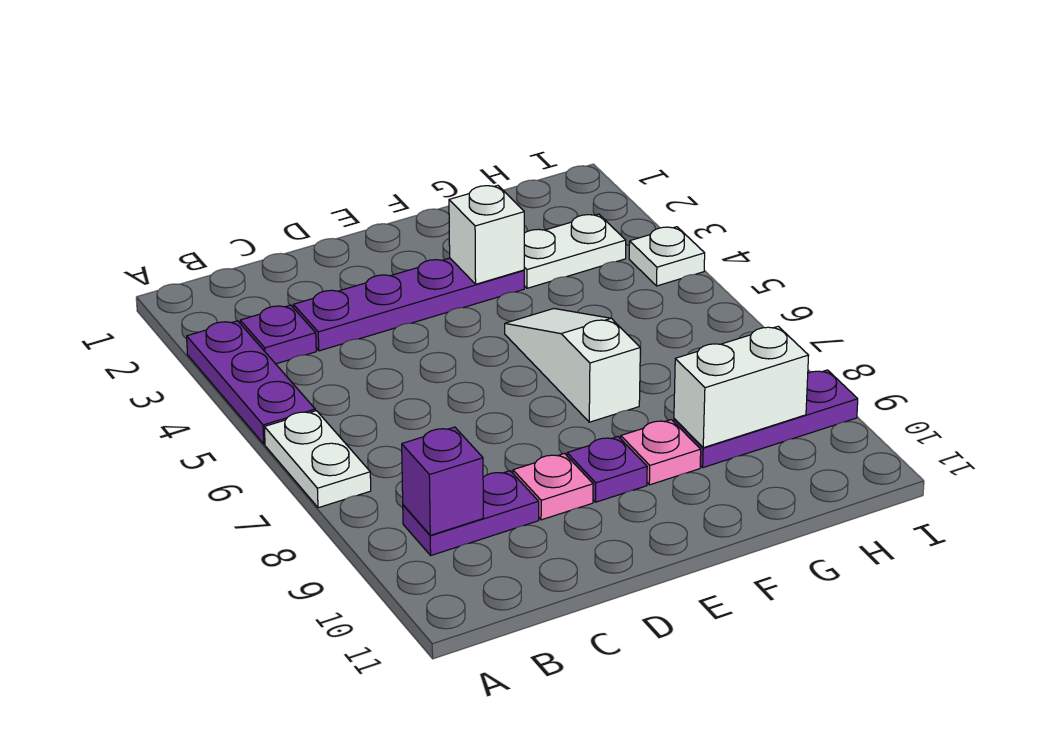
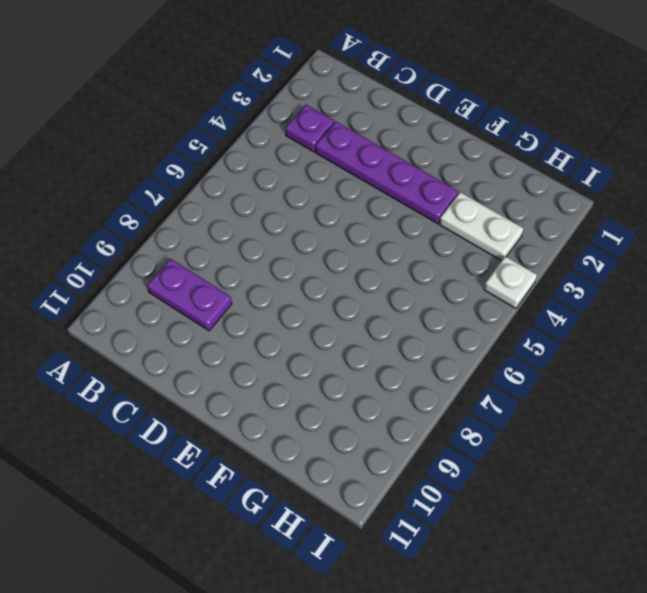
none -> purple 1x3 plate [187,321,315,444]
none -> white 1x2 plate [264,411,371,508]
none -> pink 1x1 plate [513,454,593,520]

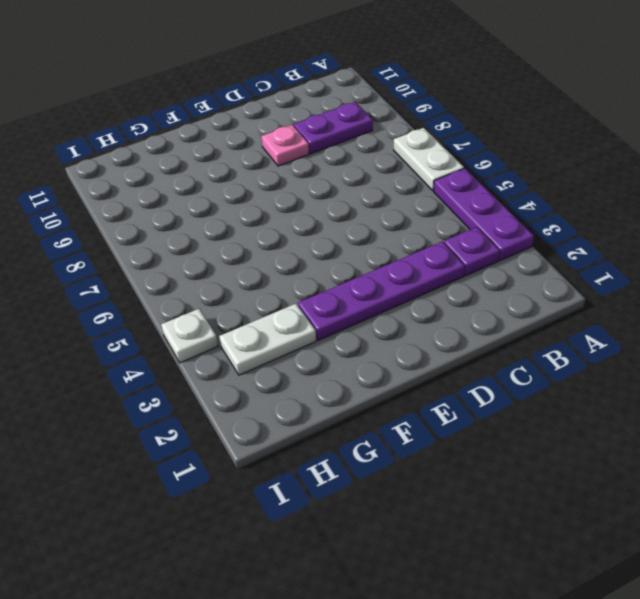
none -> purple 1x1 plate [567,437,647,502]
none -> white 1x3 slope [505,309,640,422]
none -> pink 1x1 plate [621,420,701,485]

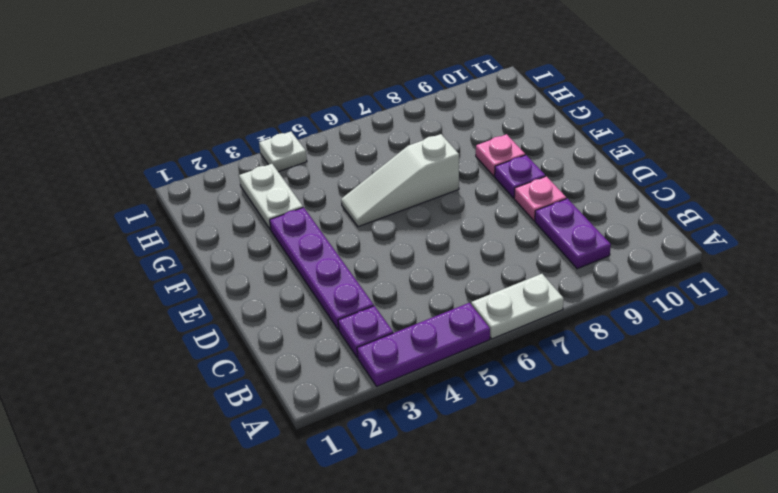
none -> purple 1x3 plate [674,370,858,468]
none -> purple 1x1 brick [402,427,483,535]
none -> white 1x1 brick [449,185,524,284]

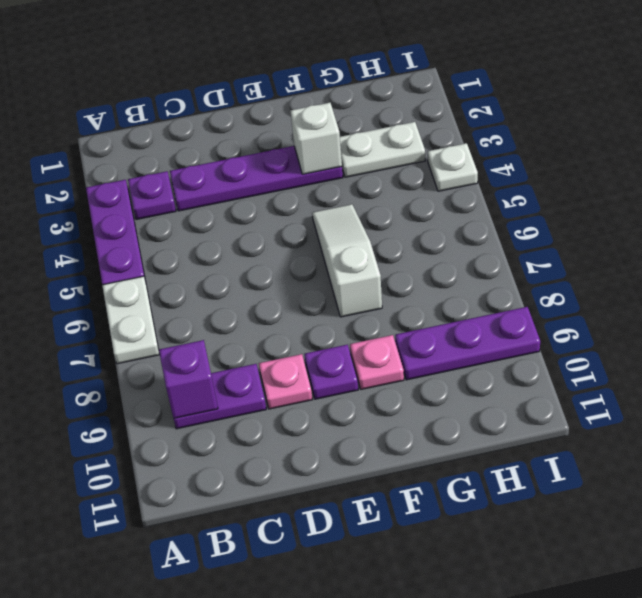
none -> white 1x2 brick [674,326,809,448]

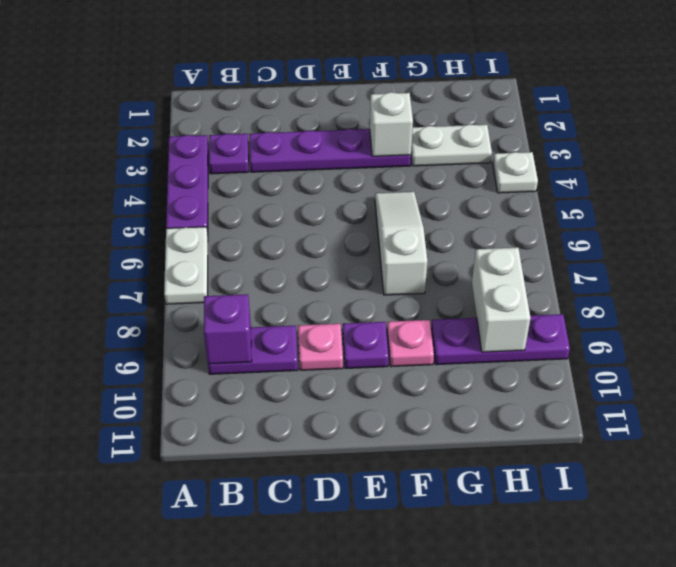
white 1x2 brick [472,248,531,352] -> white 1x2 brick turned to [674,326,809,448]

